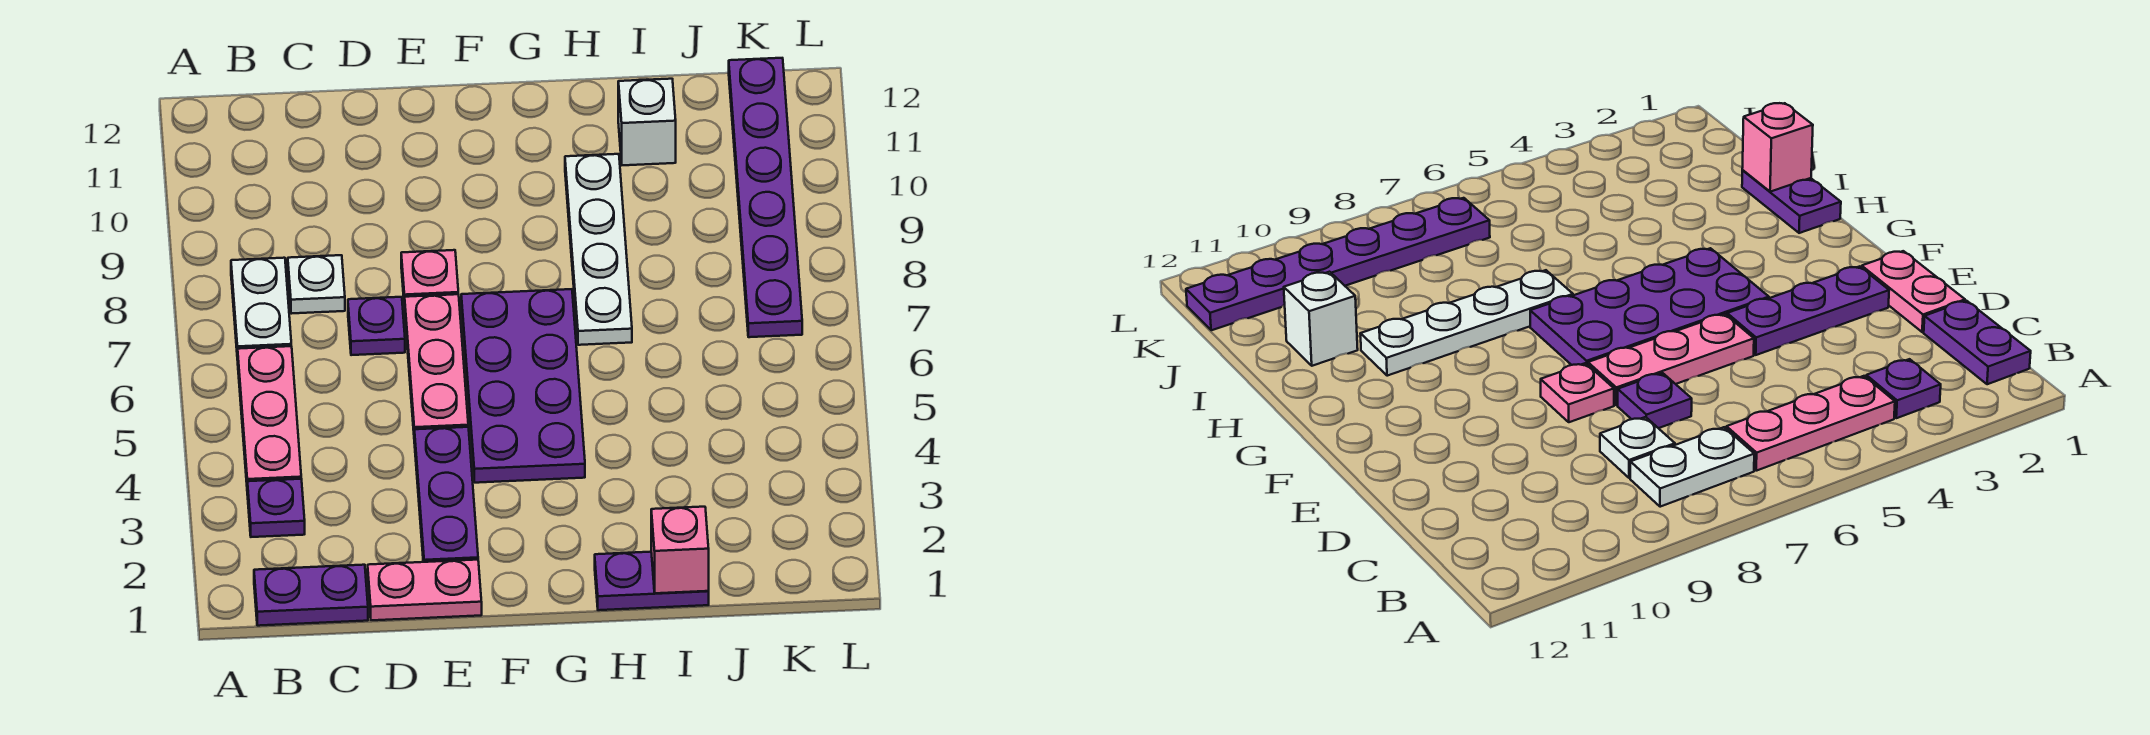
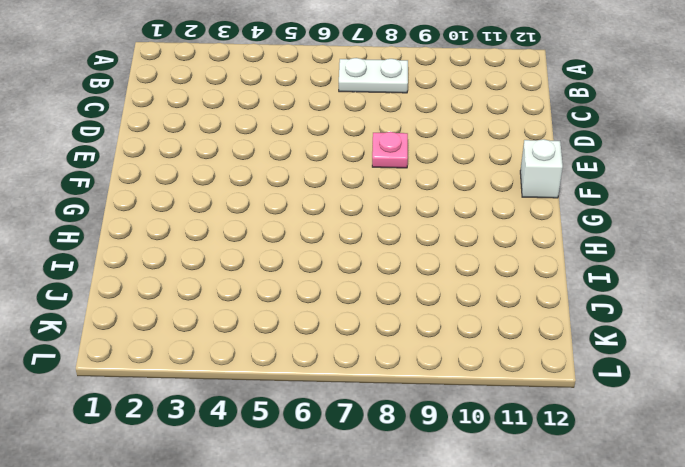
white 1x1 brick [520,139,563,198] -> white 1x1 brick moved to [618,79,676,165]
none -> purple 1x2 plate [254,565,368,626]
none -> purple 1x1 plate [247,479,305,537]
none -> pink 1x3 plate [238,346,301,482]

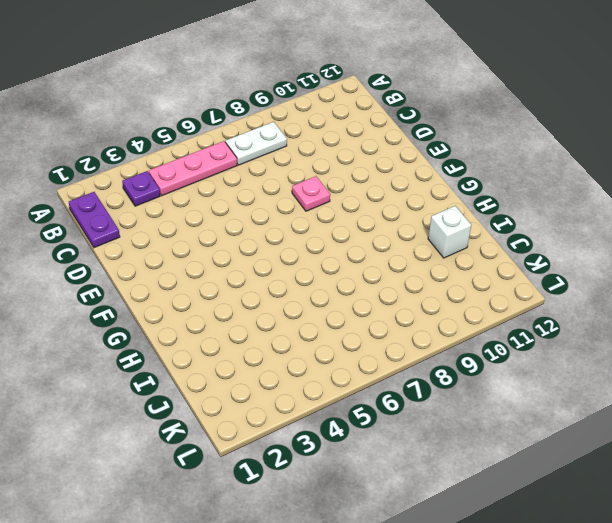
none -> white 1x1 plate [288,255,345,314]
none -> pink 1x2 plate [368,560,482,620]
none -> purple 1x1 plate [348,297,405,355]

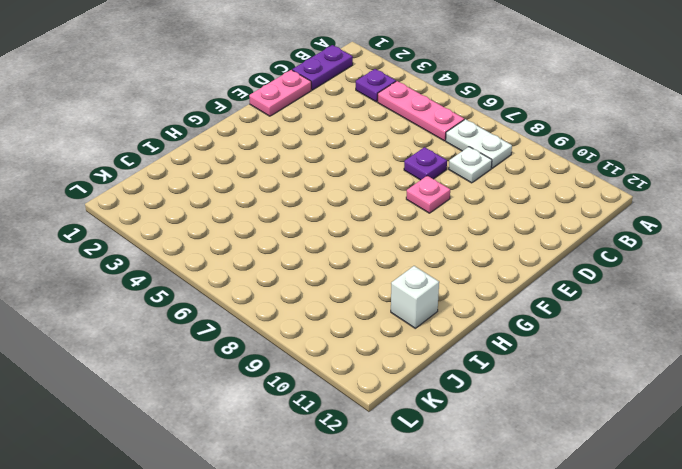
none -> purple 1x3 plate [414,427,478,562]
none -> pink 1x3 plate [405,294,468,430]
none -> purple 2x4 plate [461,289,585,483]

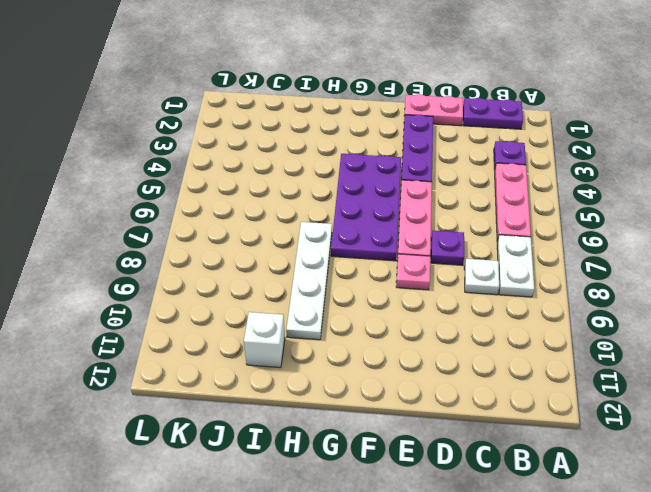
none -> purple 1x2 plate [595,552,709,610]
none -> purple 1x6 plate [729,58,802,337]
none -> pink 1x1 brick [651,507,709,593]

